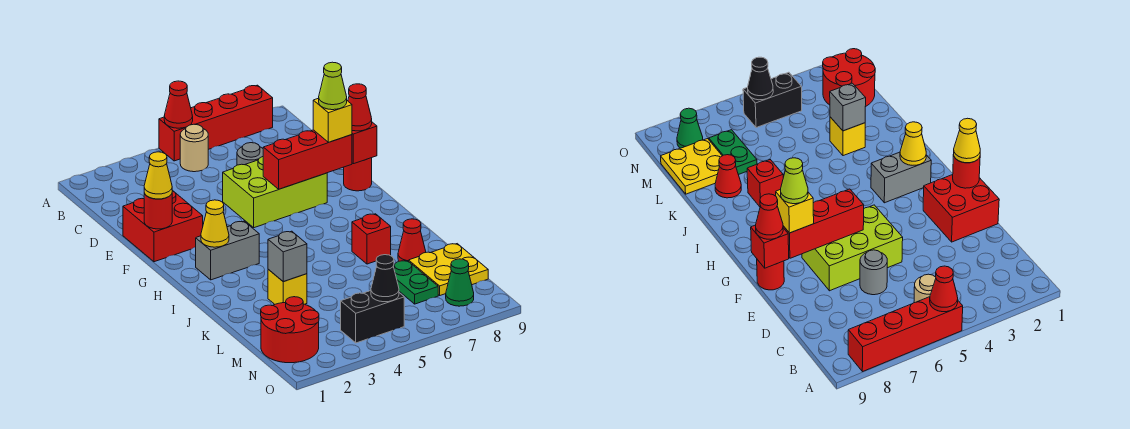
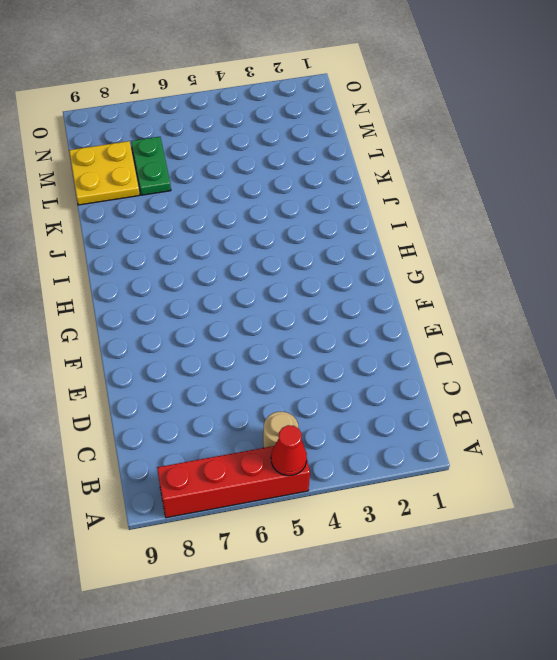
none -> grey 1x1 round brick [237,143,263,165]
none -> red 2x2 brick [123,190,203,262]
none -> lime 2x3 brick [223,157,327,228]

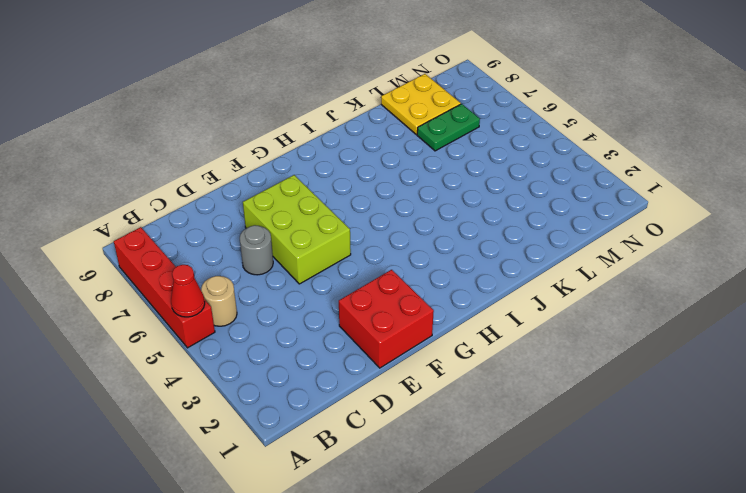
none -> red 1x1 round brick [344,158,372,191]
none -> grey 1x2 brick [196,221,259,280]
none -> red 1x1 brick [352,214,391,264]

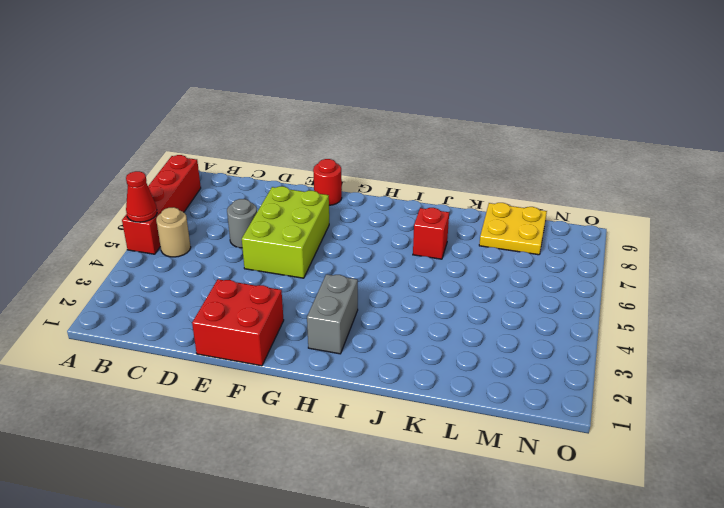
none -> yellow 1x1 brick [268,270,307,304]
none -> red 1x1 cone [398,219,426,261]
none -> green 1x2 plate [393,261,438,304]

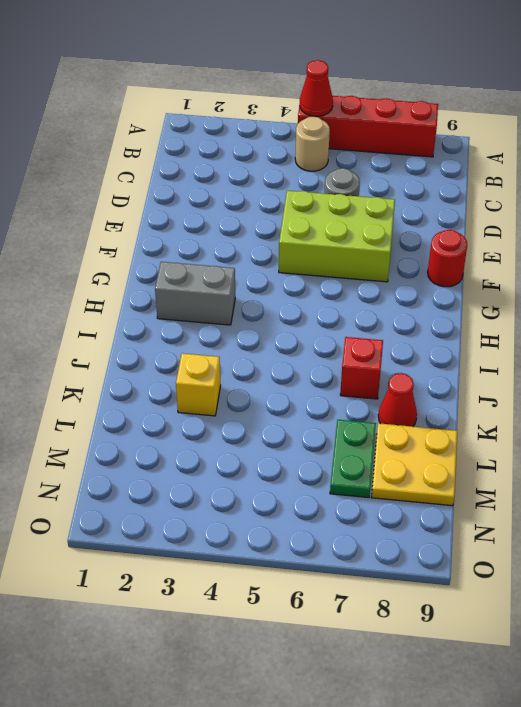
none -> red 2x2 brick [123,190,203,262]
none -> red 2x2 round brick [261,297,319,363]
none -> black 1x2 brick [341,291,404,343]

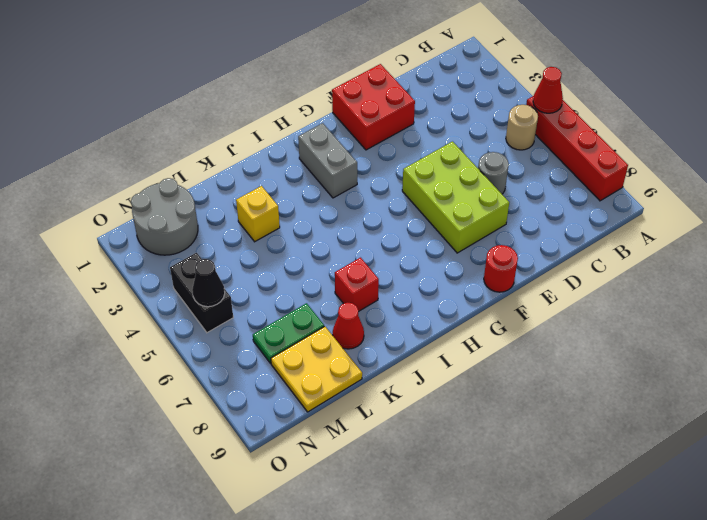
grey 2x2 round brick [131,178,198,255] -> red 2x2 round brick [261,297,319,363]
none -> green 1x1 cone [446,259,474,306]
none -> red 1x1 round brick [144,193,172,229]
none -> red 1x3 brick [263,130,352,189]

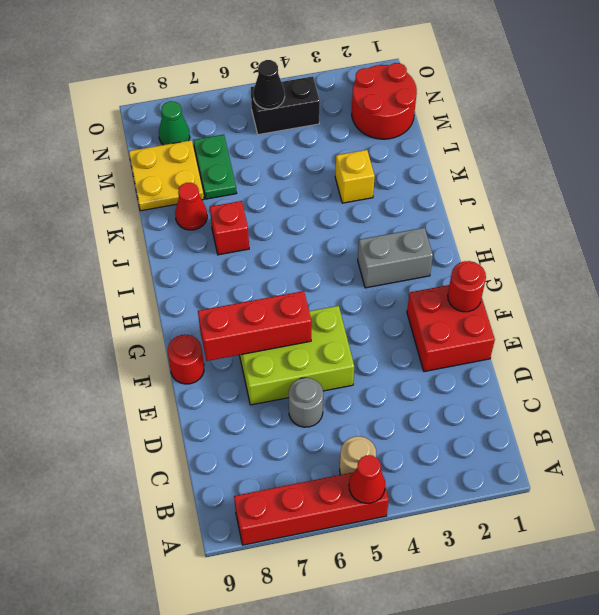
none -> red 1x1 brick [352,122,377,164]
none -> yellow 1x1 cone [201,200,229,247]
none -> grey 1x1 brick [268,231,307,282]

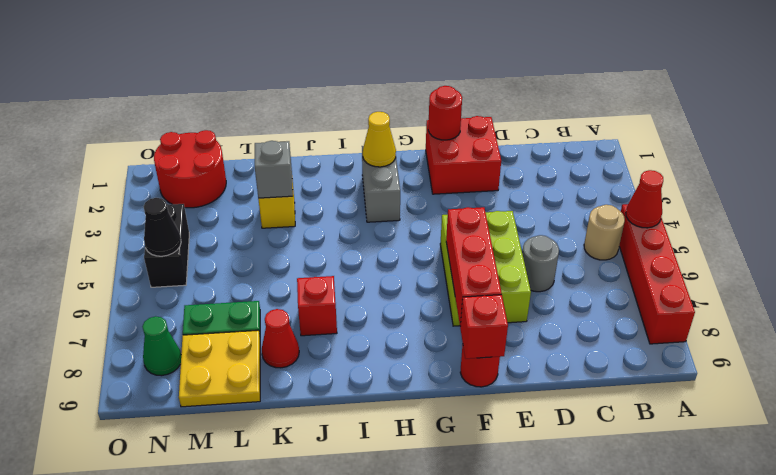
none -> yellow 1x1 cone [144,152,172,199]
none -> yellow 1x1 brick [313,98,352,142]
none -> red 1x1 cone [348,84,372,131]

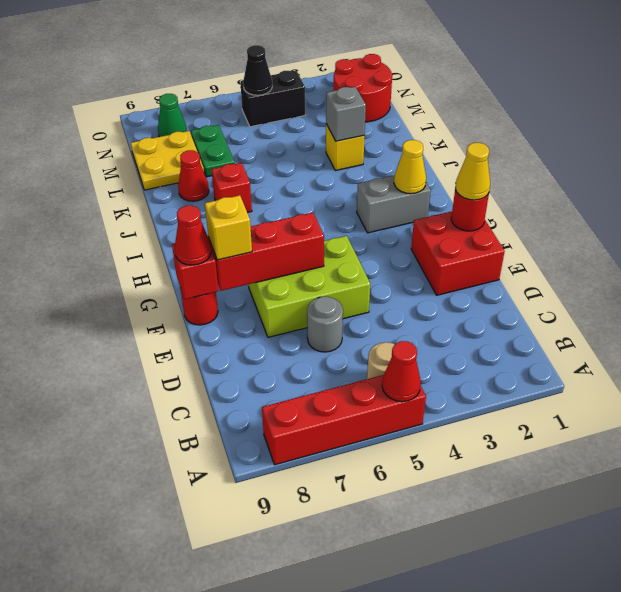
none -> lime 1x1 cone [319,62,347,110]

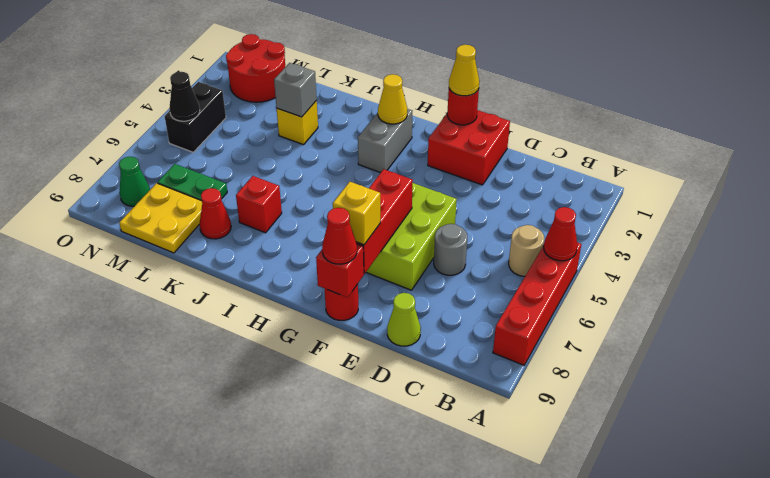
lime 1x1 cone [387,293,421,346] -> lime 1x1 cone moved to [319,62,347,110]

